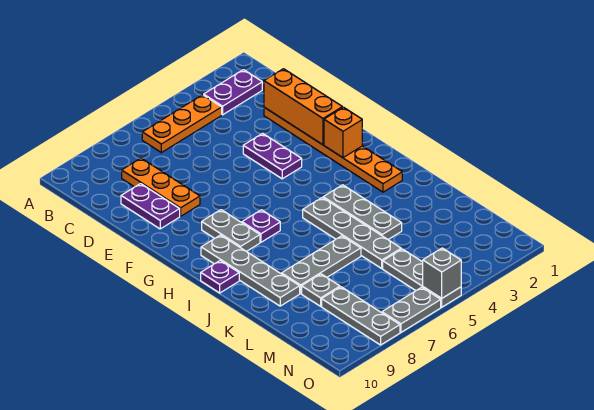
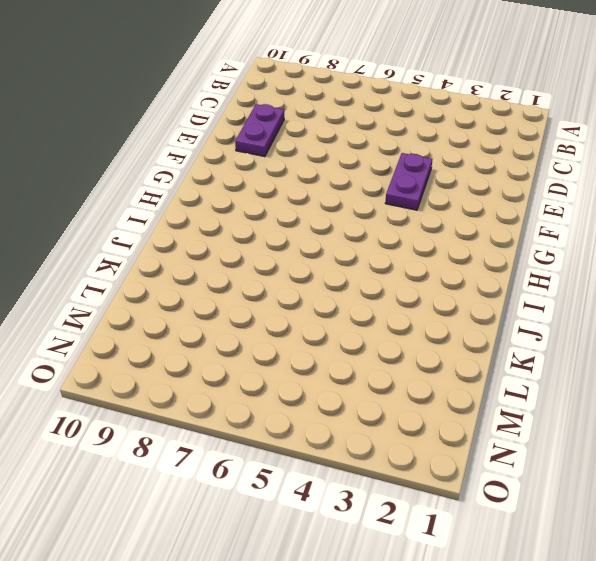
none -> purple 1x2 plate [204,70,262,115]
none -> orange 1x3 plate [142,95,222,153]
none -> orange 1x3 plate [122,158,200,216]

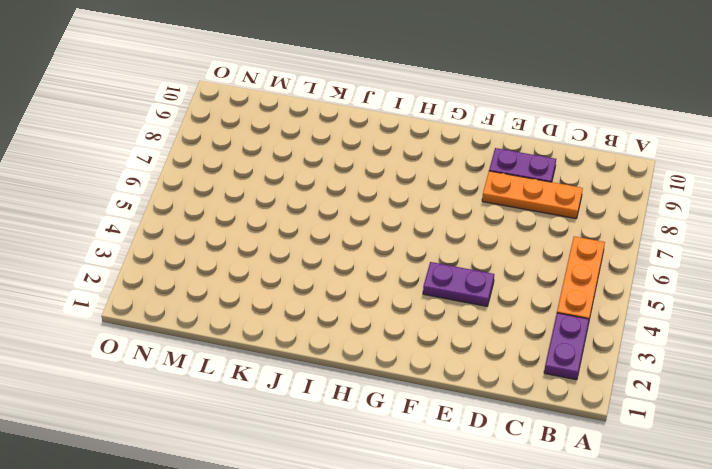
none -> orange 1x6 plate [264,107,402,192]
none -> grey 1x2 plate [202,210,260,251]
none -> purple 1x1 plate [242,210,280,242]

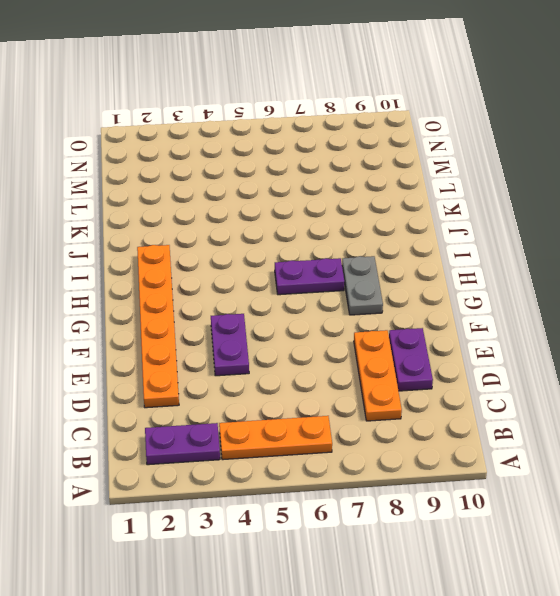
purple 1x2 plate [275,258,344,295] -> purple 1x1 plate [242,210,280,242]
none -> grey 1x4 plate [201,235,300,306]
none -> grey 1x3 plate [323,185,402,239]
none -> grey 1x4 plate [303,198,401,268]

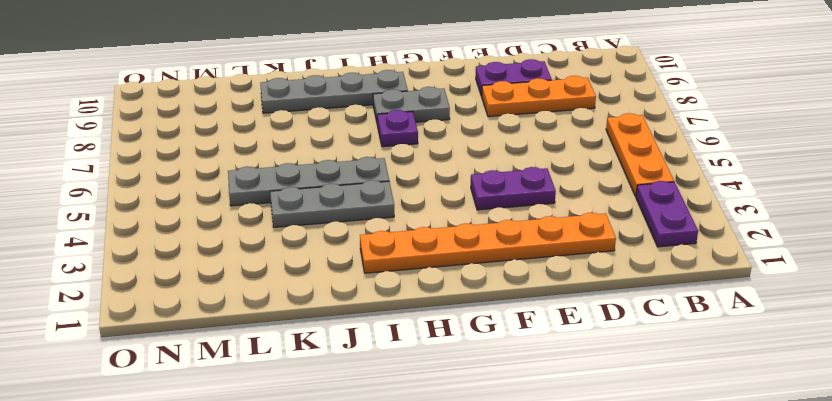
none -> purple 1x1 plate [201,261,239,293]
none -> grey 1x3 plate [282,236,361,293]
none -> grey 1x1 plate [302,274,340,306]

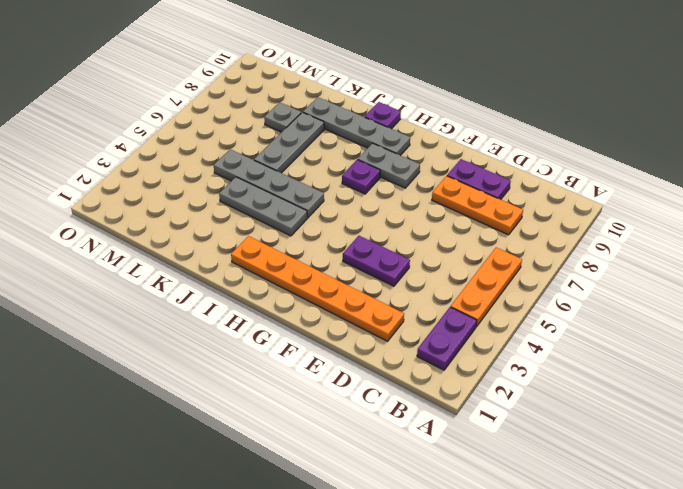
none -> grey 1x3 plate [383,249,461,307]
none -> grey 1x3 plate [322,287,400,345]
none -> grey 1x2 plate [382,287,441,332]

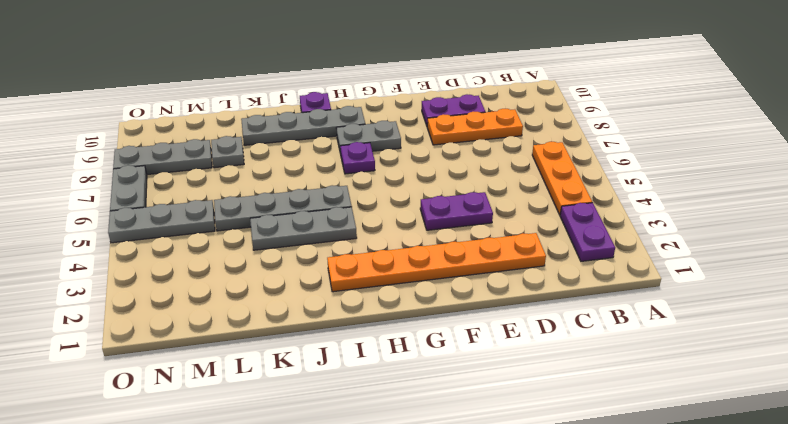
none -> grey 1x3 plate [282,236,361,293]
none -> orange 1x3 brick [264,69,342,145]
none -> orange 1x1 brick [324,107,362,158]

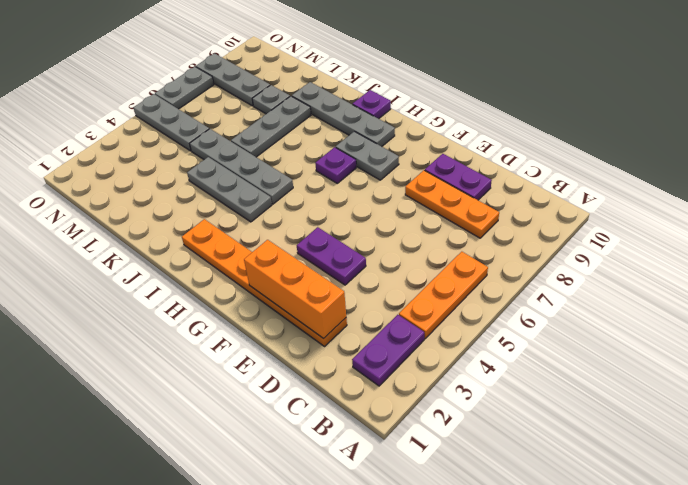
none -> orange 1x1 brick [324,107,362,158]
none -> grey 1x1 brick [423,248,461,298]

